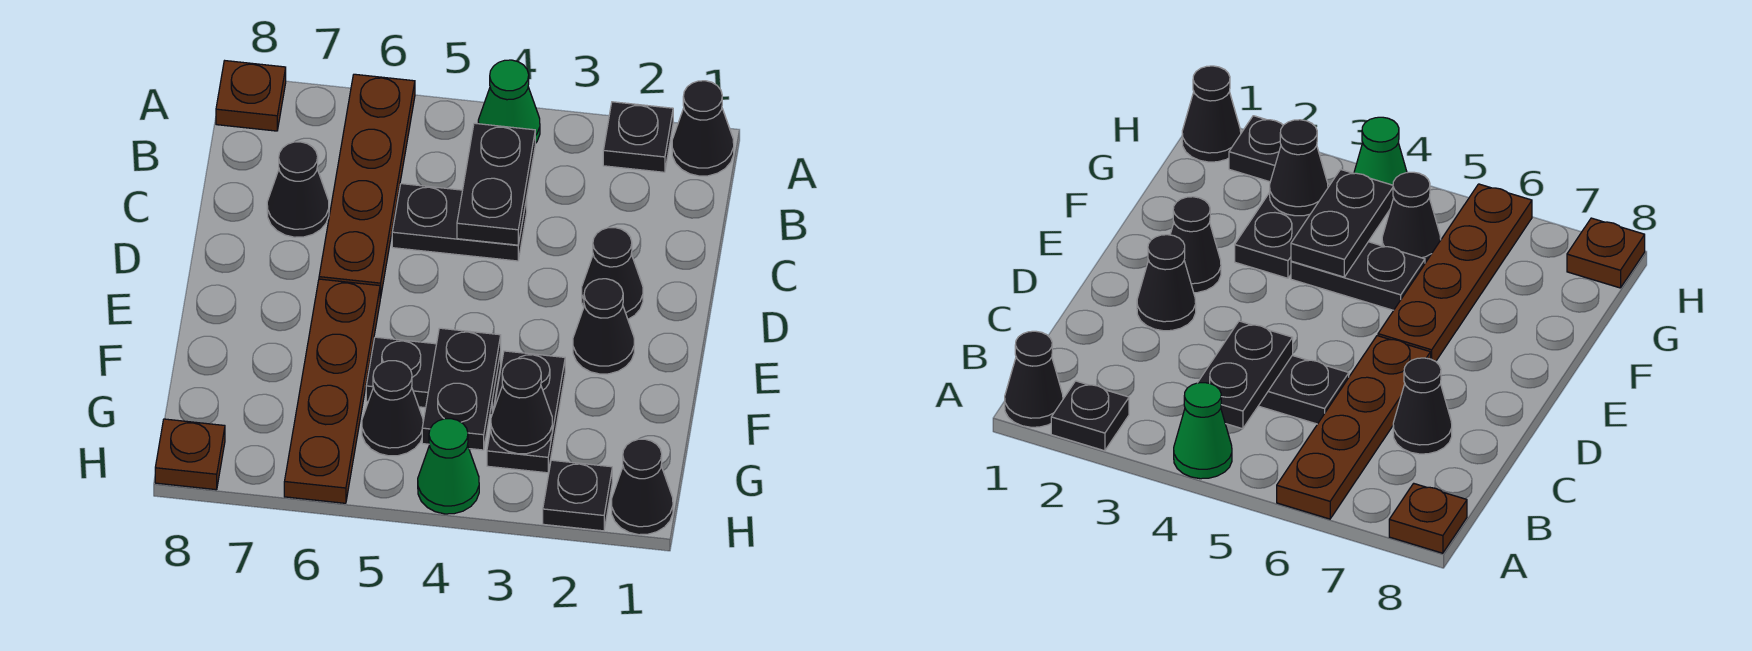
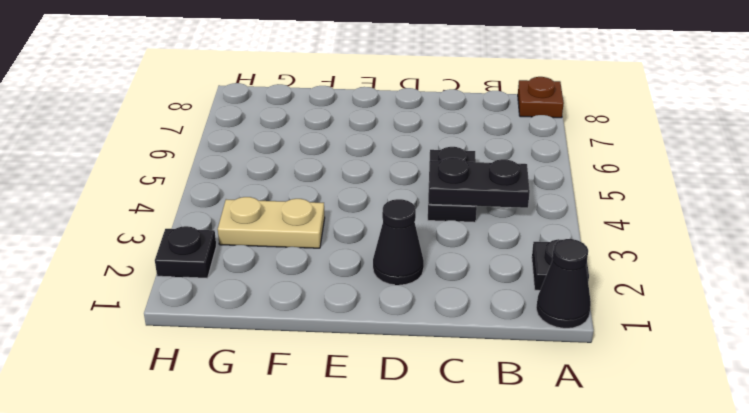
tan 1x2 plate [218,197,325,248] -> black 1x2 plate [487,351,565,473]
none -> green 1x1 cone [478,60,540,143]
none -> brown 1x4 plate [319,74,415,298]
none -> black 1x1 cone [267,142,329,237]

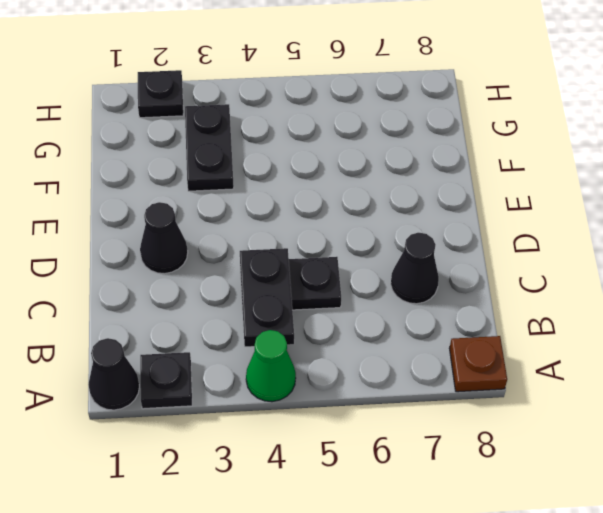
none -> brown 1x4 plate [319,74,415,298]
none -> black 1x1 cone [573,279,634,374]
none -> brown 1x4 plate [284,279,380,503]

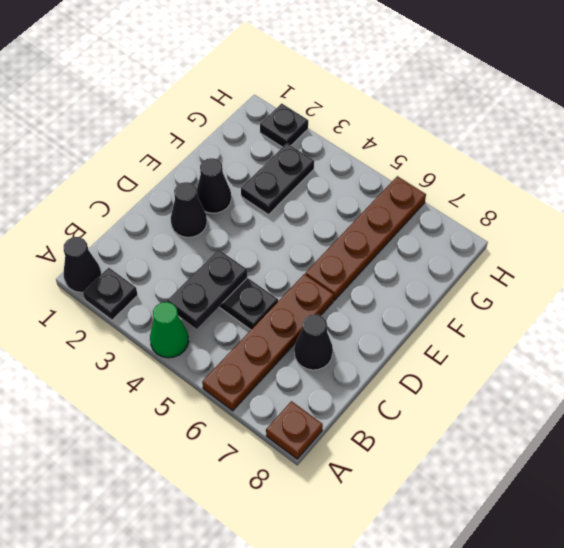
none -> black 1x2 plate [366,337,501,415]
none -> black 1x1 cone [362,361,423,456]
none -> black 1x1 cone [611,439,673,535]

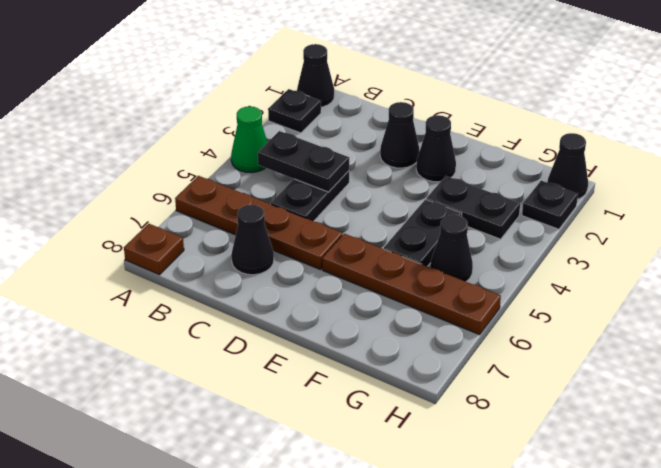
none -> green 1x1 cone [418,419,479,514]
none -> brown 1x1 plate [155,419,225,490]
none -> black 1x2 plate [422,328,501,450]

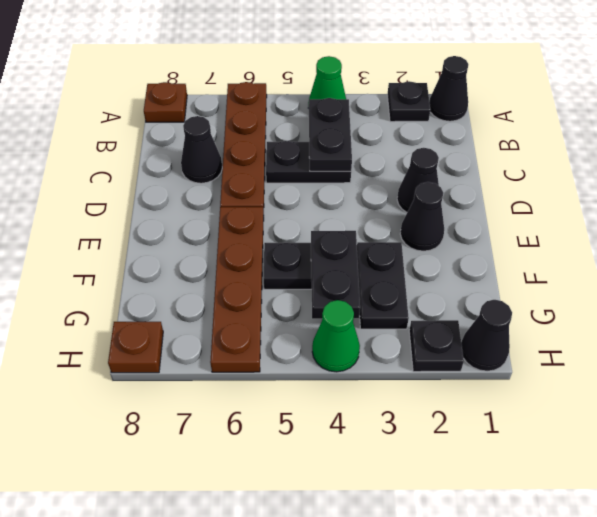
none -> black 1x1 cone [362,361,423,456]
none -> black 1x1 cone [491,358,552,454]

